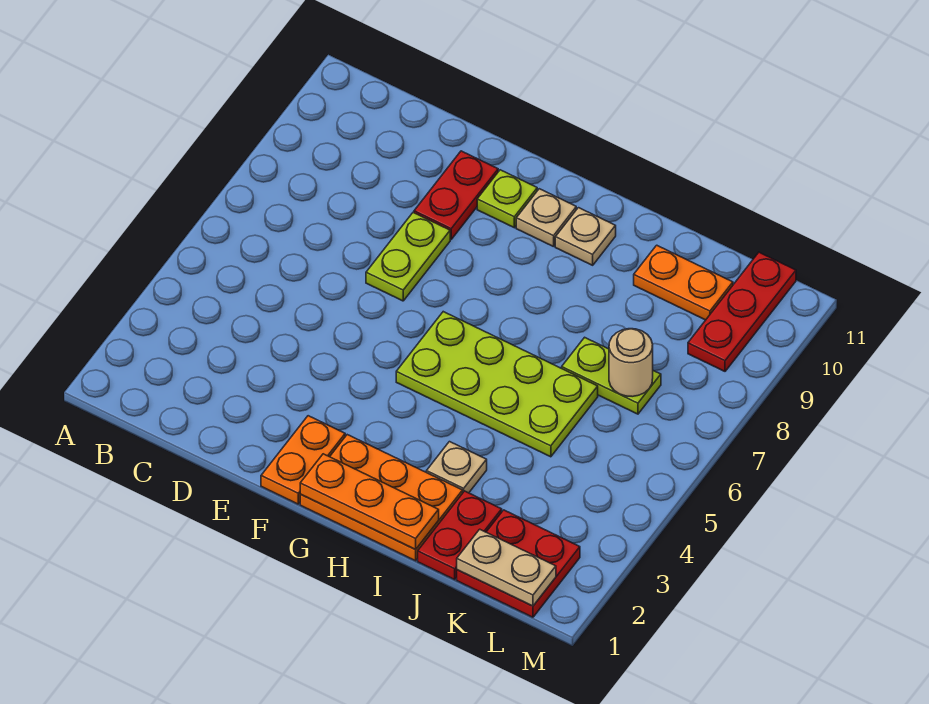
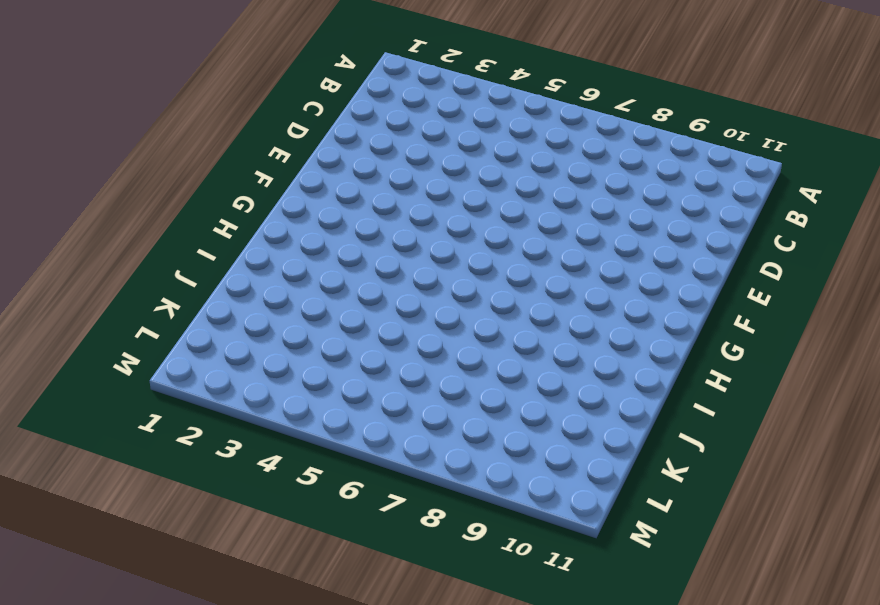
none -> lime 1x2 plate [366,213,450,301]
none -> red 1x2 plate [414,151,498,239]
none -> orange 1x2 plate [261,416,345,504]

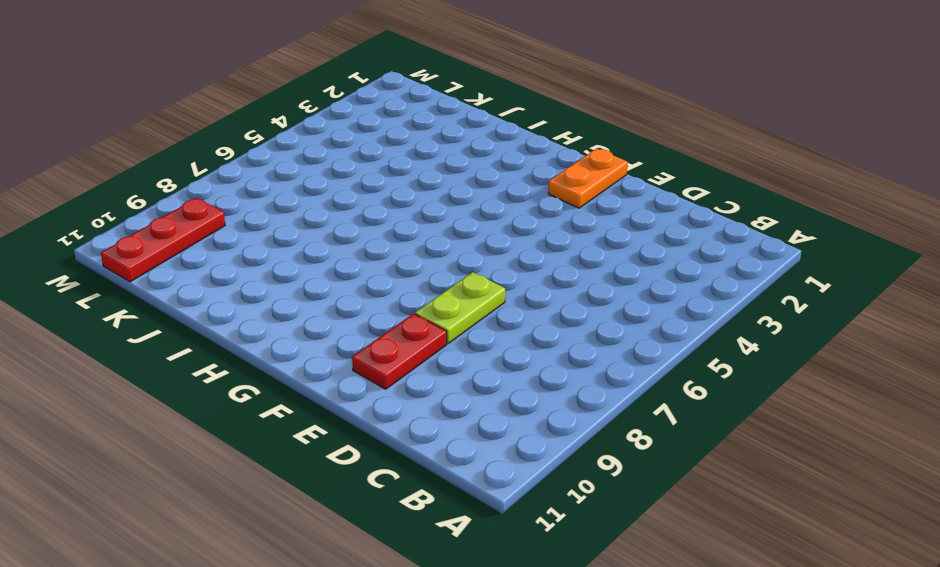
none -> lime 1x1 plate [477,170,537,228]
none -> orange 2x3 plate [300,435,463,561]
none -> lime 2x4 plate [396,312,598,457]

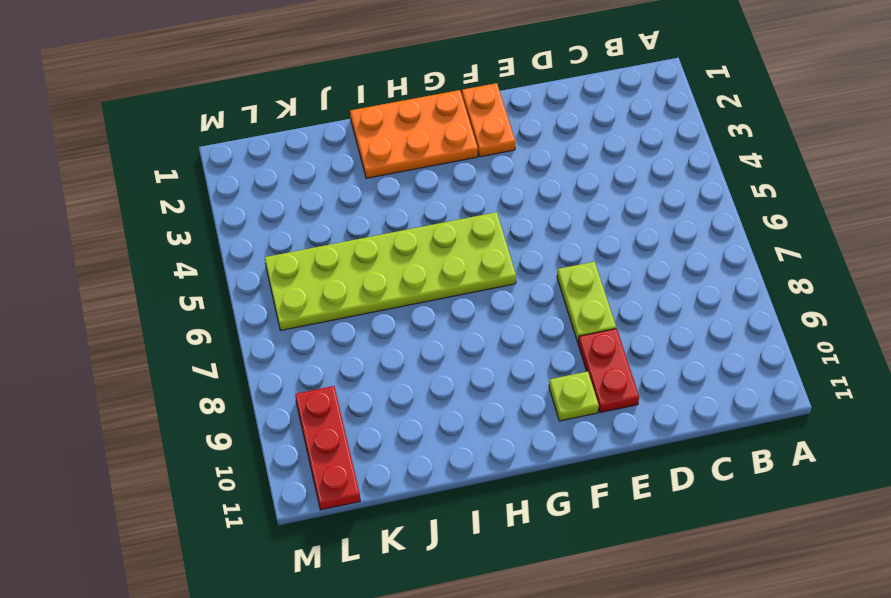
lime 2x6 plate [265,212,516,330] -> lime 2x4 plate [396,312,598,457]
none -> tan 1x1 plate [516,189,576,247]
none -> tan 1x1 plate [555,208,616,265]
none -> tan 1x1 plate [426,442,487,493]

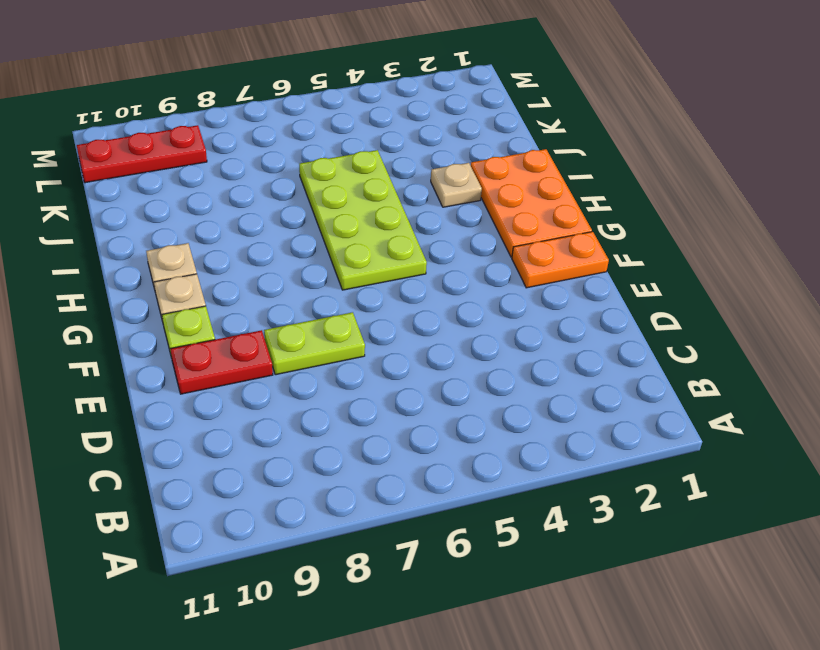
none -> red 1x2 plate [418,491,502,580]
none -> lime 1x2 plate [562,337,661,414]
none -> orange 1x2 plate [634,245,733,320]

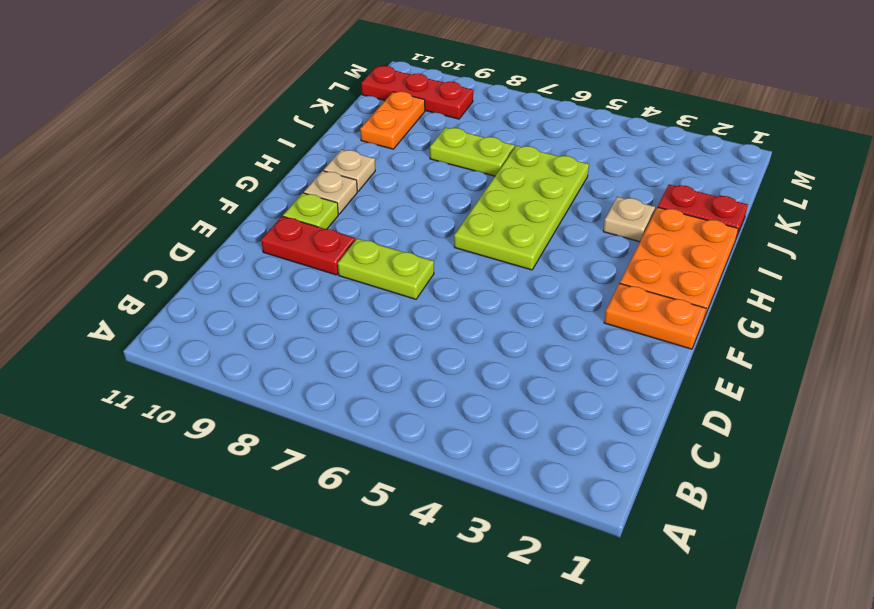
lime 1x2 plate [430,127,515,176] -> lime 1x2 plate turned to [562,337,661,414]
none -> red 2x2 plate [457,510,580,617]
none -> orange 1x3 plate [300,454,439,549]
none -> tan 1x2 plate [457,529,556,606]

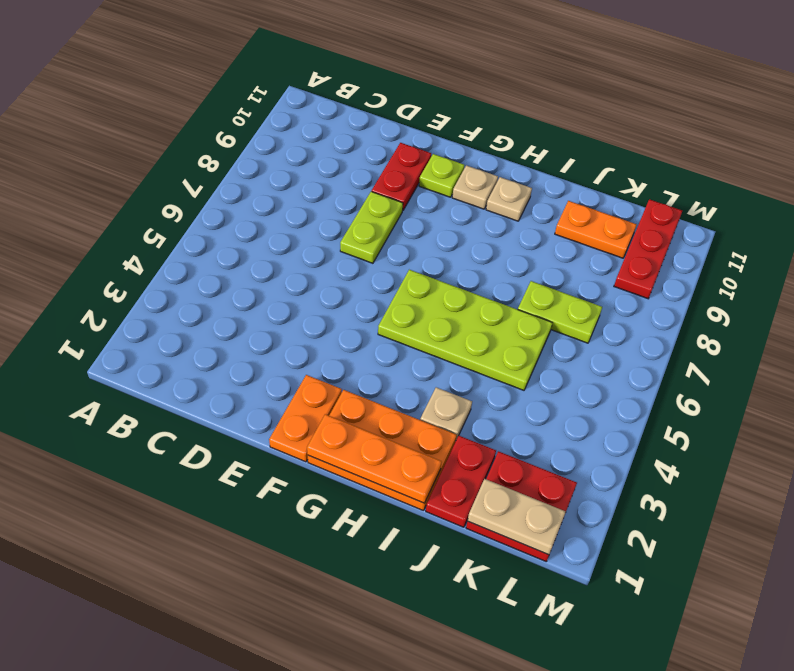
none -> tan 1x1 round brick [609,329,653,397]

